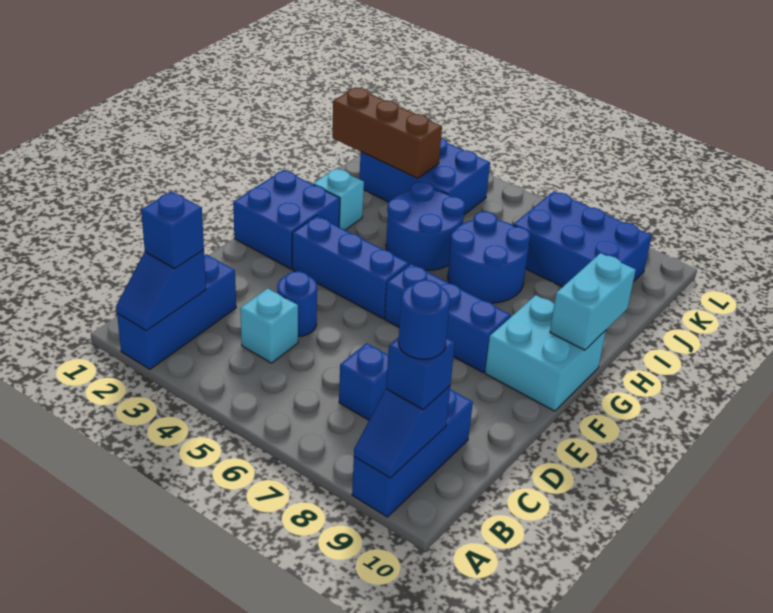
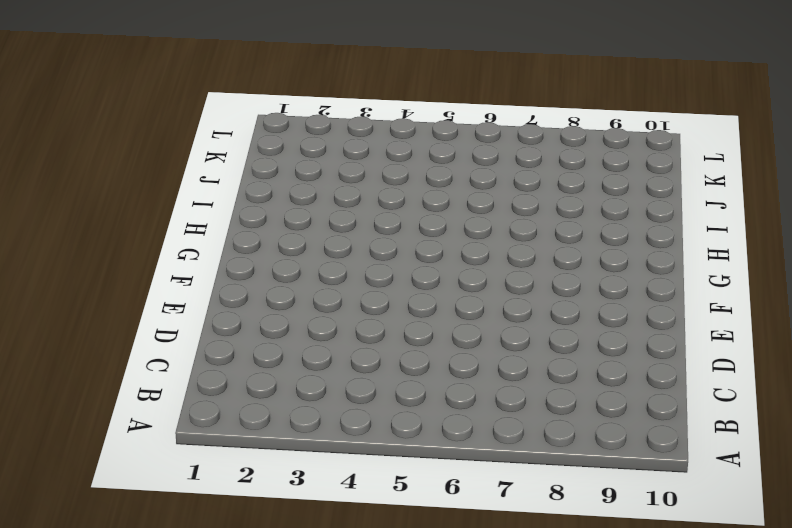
none -> blue 1x3 brick [117,254,236,369]
none -> blue 1x3 brick [352,389,473,517]
none -> cyan 1x1 brick [240,288,298,363]

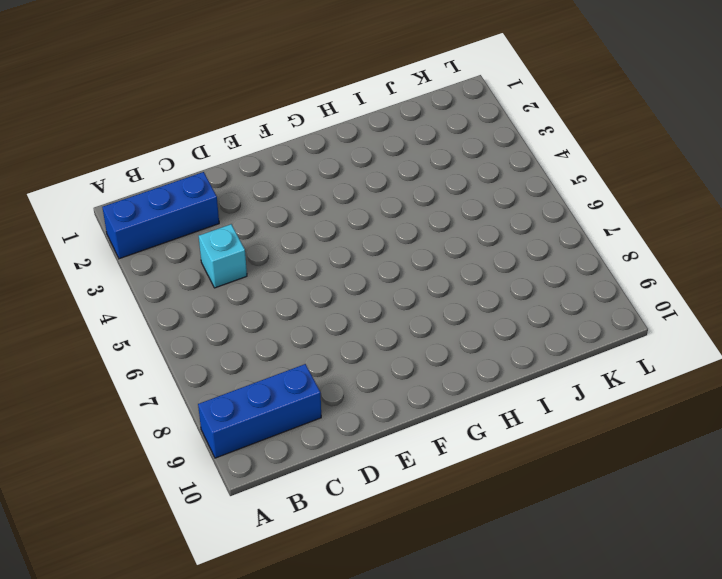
none -> blue 1x1 brick [339,343,388,420]
none -> blue 1x1 round brick [277,271,317,336]
none -> blue 2x2 brick [233,170,340,269]

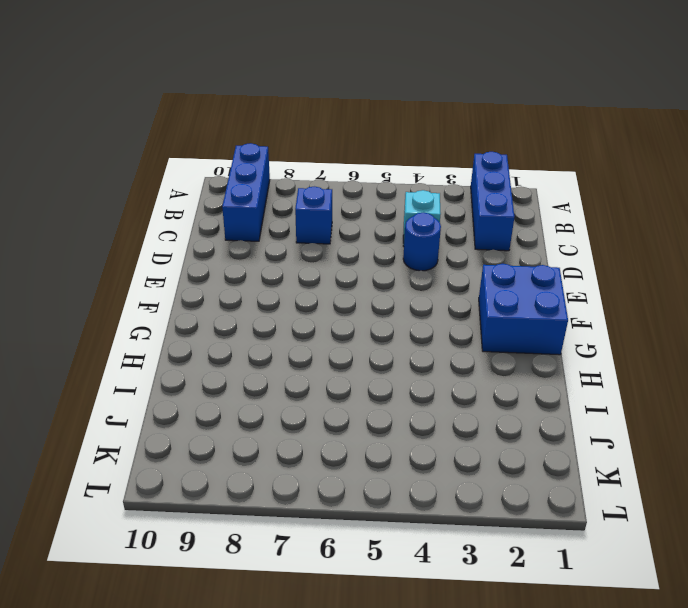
none -> blue 1x3 brick [292,216,409,318]
none -> blue 1x3 brick [385,264,511,372]
none -> cyan 2x2 brick [485,295,606,411]

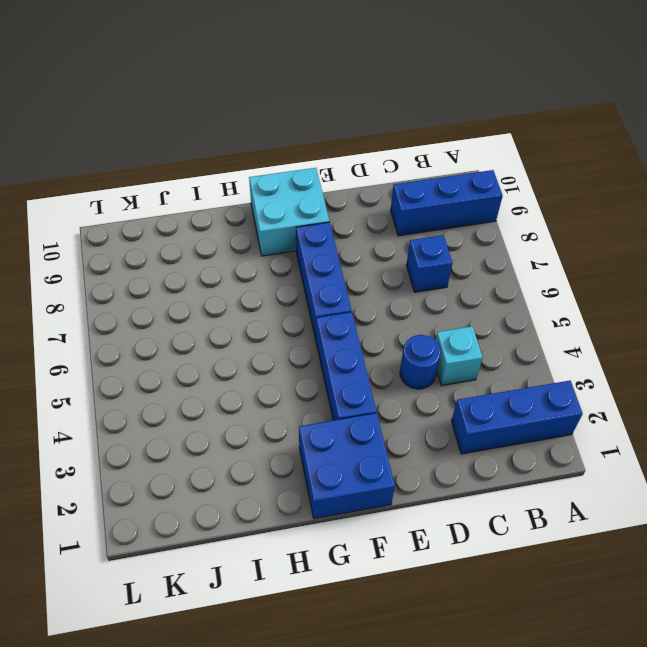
none -> cyan 1x1 brick [313,168,364,230]
none -> blue 2x2 round brick [386,182,465,270]
none -> blue 2x2 round brick [448,212,530,303]

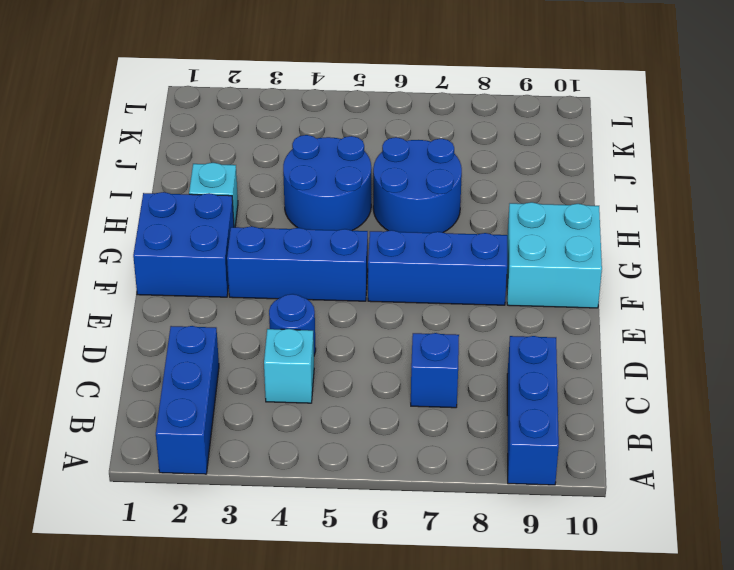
none -> blue 2x3 brick [359,138,490,215]
none -> blue 2x3 brick [513,191,652,287]
none -> blue 1x2 slope [116,250,206,331]

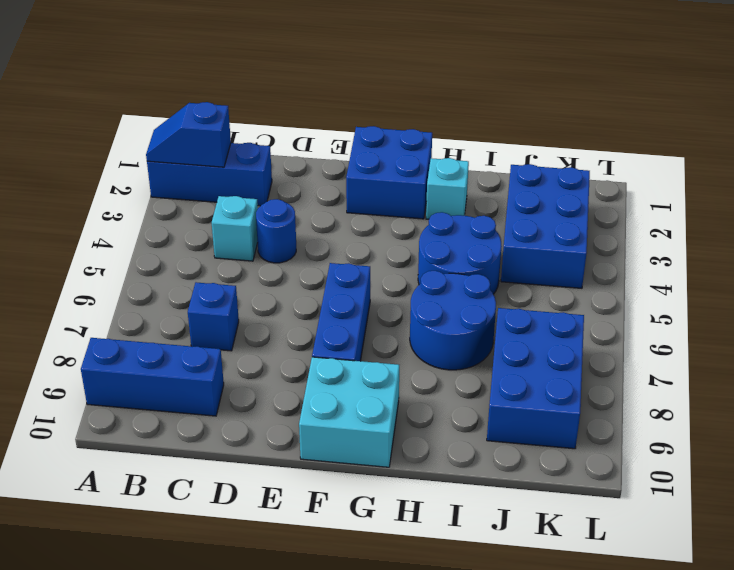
none -> blue 1x3 brick [292,216,409,318]
none -> blue 1x2 slope [354,386,450,478]
none -> cyan 1x2 brick [550,253,636,350]

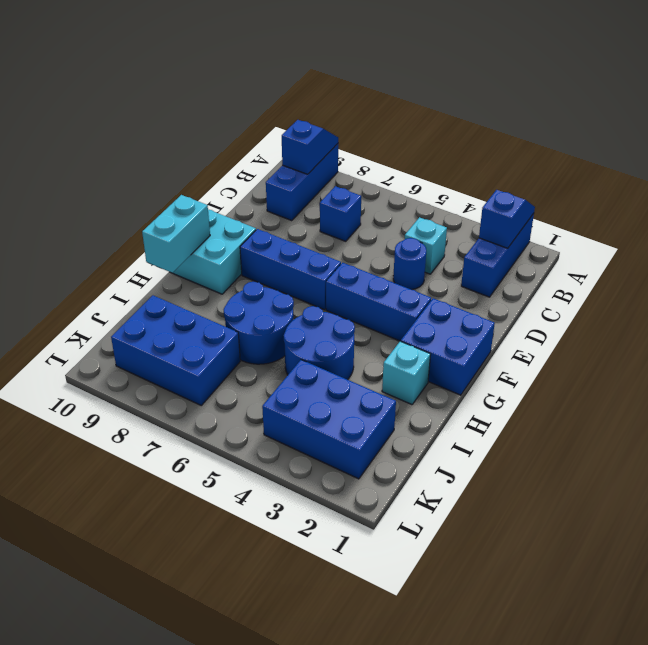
none -> brown 1x3 brick [332,88,442,178]
none -> blue 1x1 brick [141,191,204,268]
none -> blue 1x1 brick [386,338,455,409]

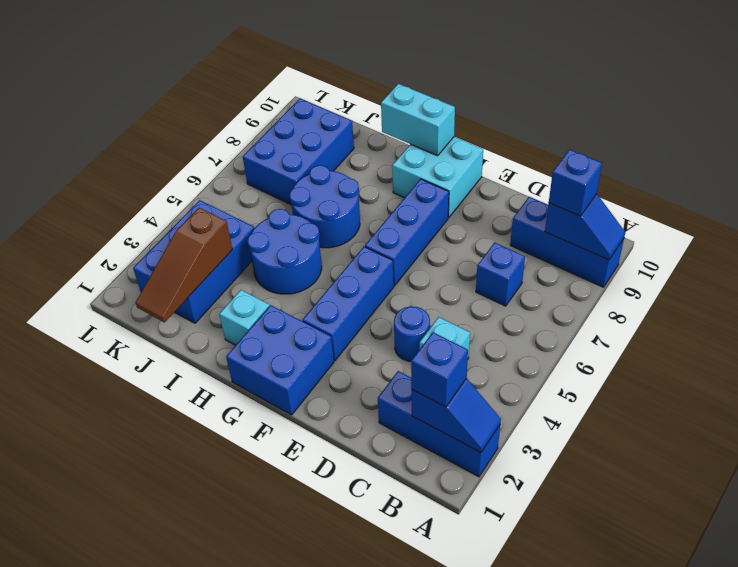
brown 1x3 slope [136,208,232,322] -> brown 1x3 brick [332,88,442,178]
none -> blue 1x1 round brick [398,280,450,359]

